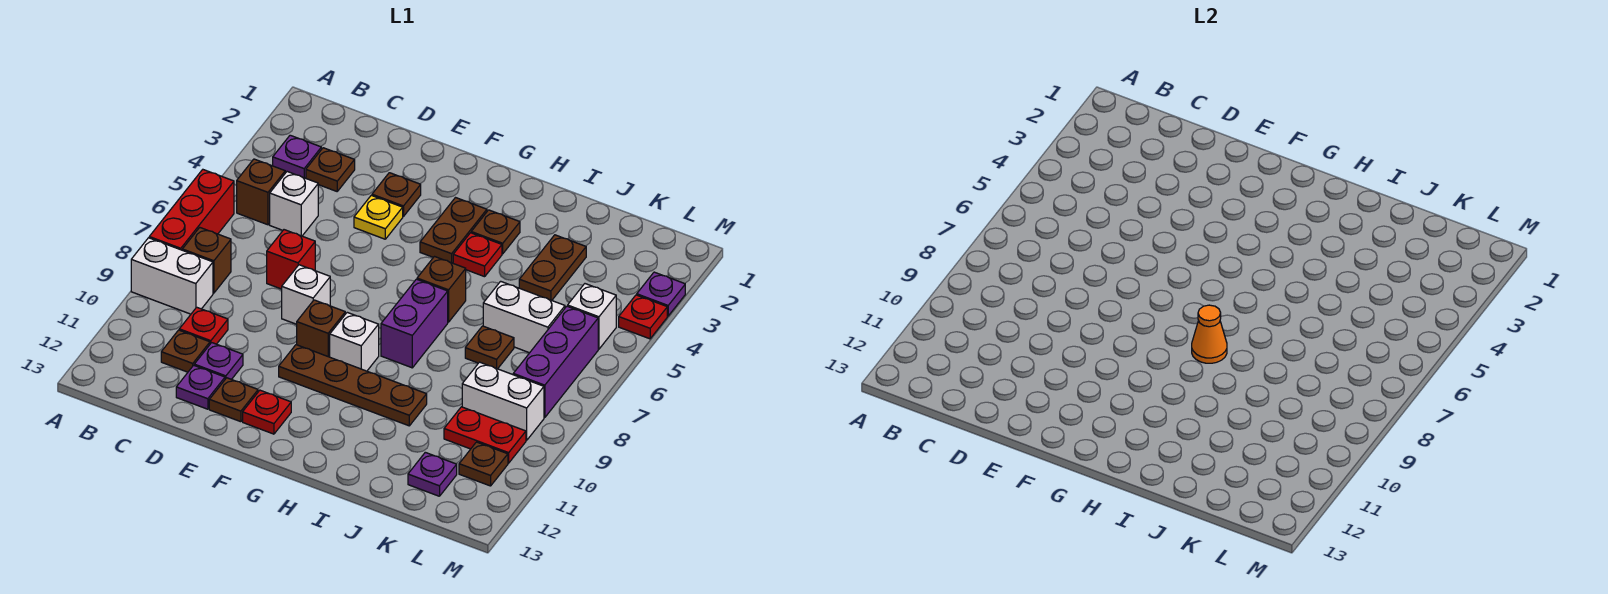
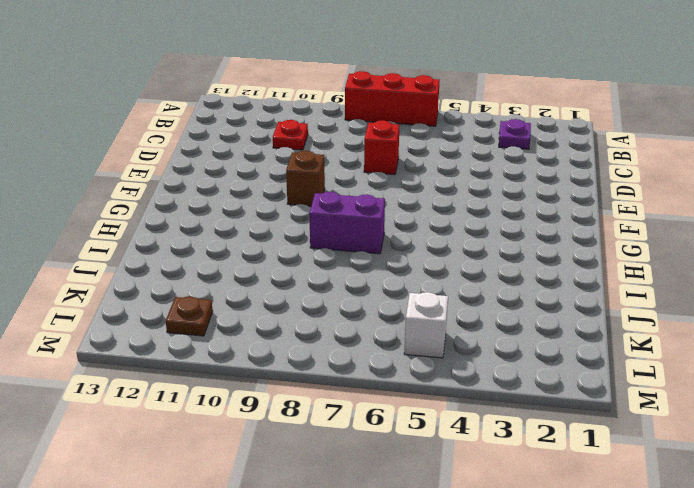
none -> white 1x2 brick [131,238,213,314]
none -> brown 1x1 brick [237,159,285,225]
none -> brown 1x1 brick [182,228,231,293]
none -> brown 1x1 plate [306,148,355,191]

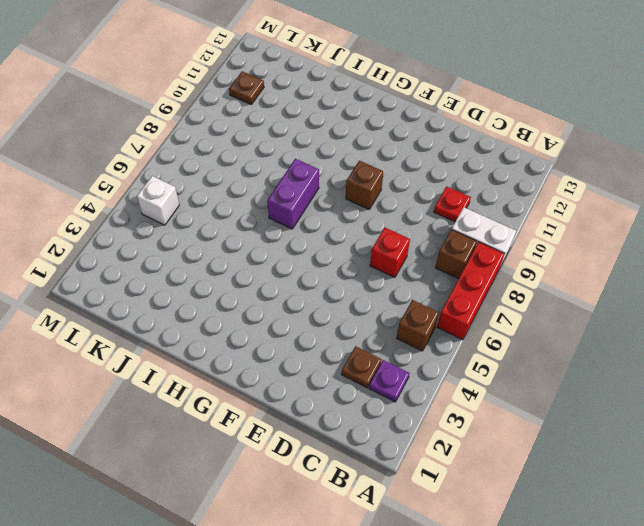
none -> white 1x1 brick [270,172,318,236]
none -> brown 1x1 plate [161,330,210,372]
none -> purple 1x1 plate [194,343,243,379]
none -> purple 1x1 plate [176,365,225,409]

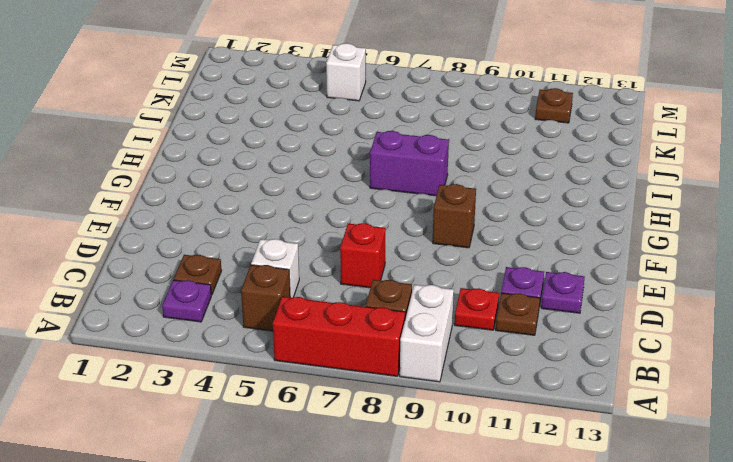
none -> brown 1x1 plate [372,173,421,217]
none -> yellow 1x1 plate [354,195,403,239]
none -> white 1x1 brick [282,265,330,324]
none -> brown 1x1 plate [209,378,258,422]

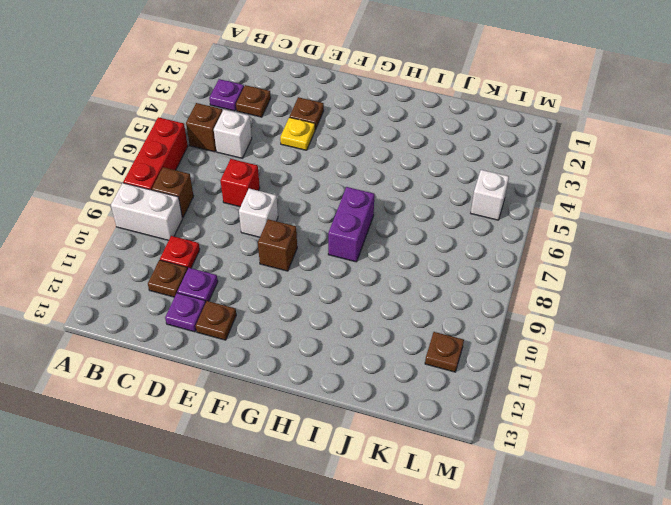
none -> brown 1x4 plate [279,345,427,426]
none -> red 1x1 plate [243,390,291,434]
none -> brown 1x2 plate [420,198,487,263]
none -> white 1x1 brick [330,312,379,371]

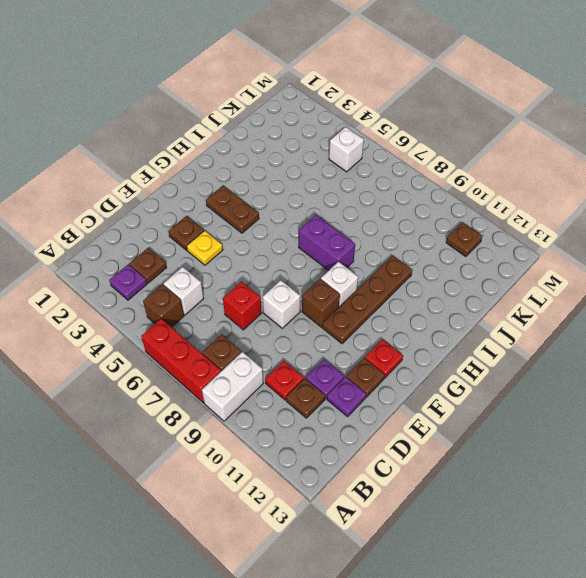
none -> brown 1x1 plate [471,210,520,254]
none -> red 1x1 plate [453,233,502,277]
none -> brown 1x1 brick [417,257,466,322]
none -> brown 1x2 plate [519,235,586,300]

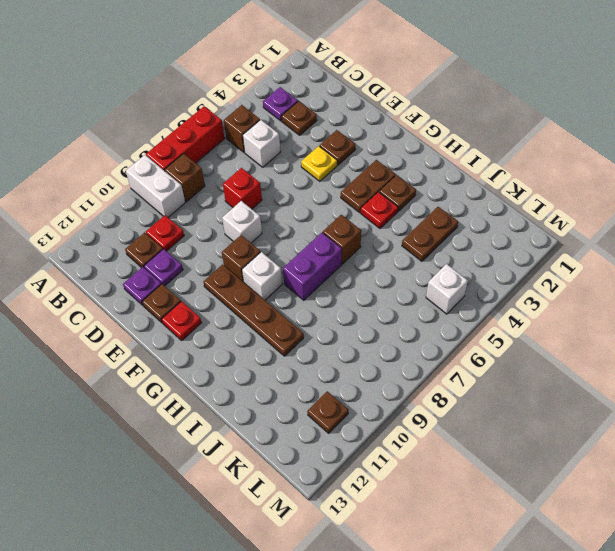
none -> white 1x2 brick [483,281,565,353]
none -> brown 1x1 plate [465,326,514,369]
none -> white 1x2 brick [462,362,544,440]
none -> red 1x2 plate [444,407,526,463]

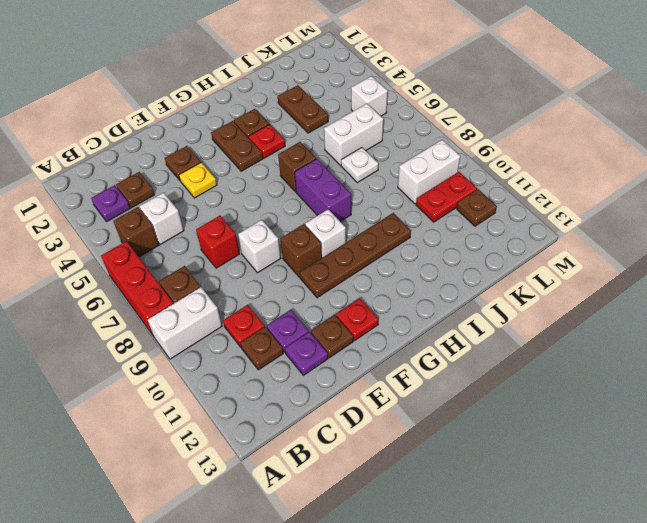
white 1x1 plate [341,148,378,183] -> brown 1x1 plate [465,326,514,369]
none -> purple 1x1 plate [408,452,457,496]
none -> purple 1x3 brick [513,306,598,418]
none -> purple 1x1 plate [637,272,685,316]
none -> red 1x1 plate [619,295,667,339]

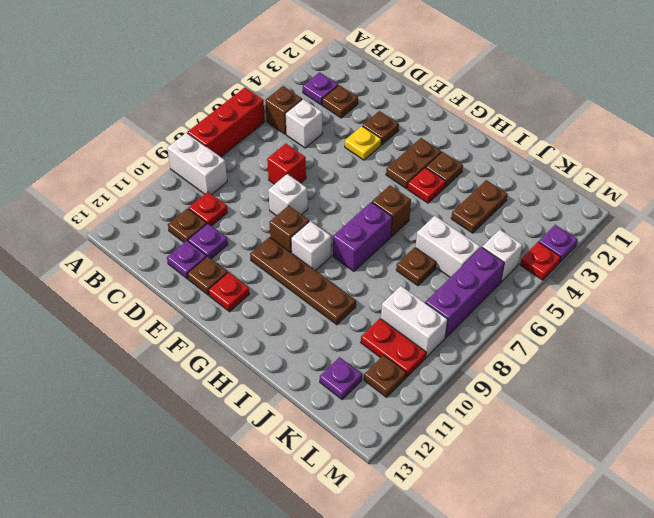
none -> brown 1x1 brick [182,228,231,293]
none -> orange 1x1 cone [1192,305,1227,363]

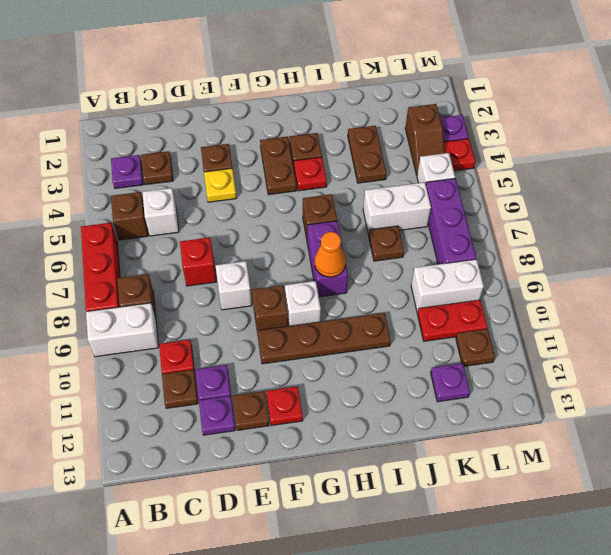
brown 1x2 slope [405,104,444,175] -> none

